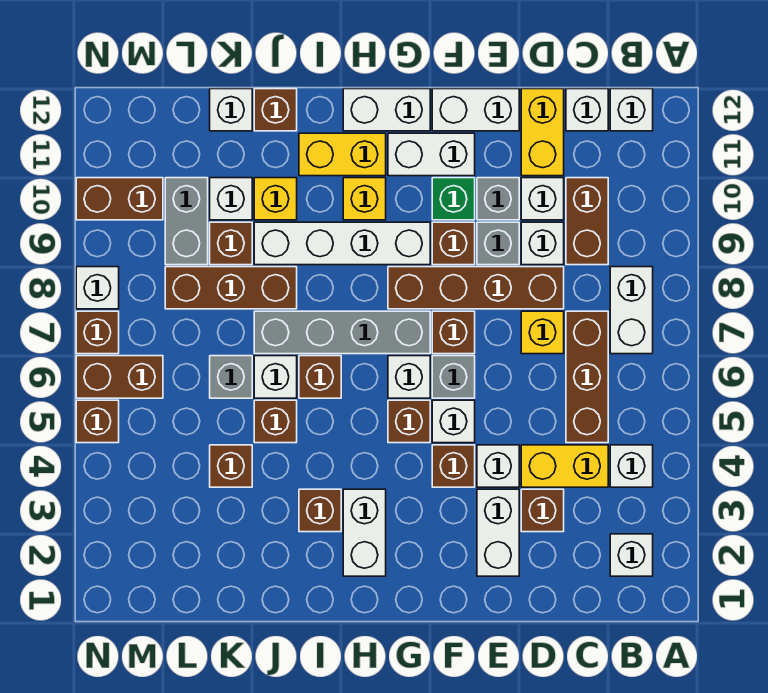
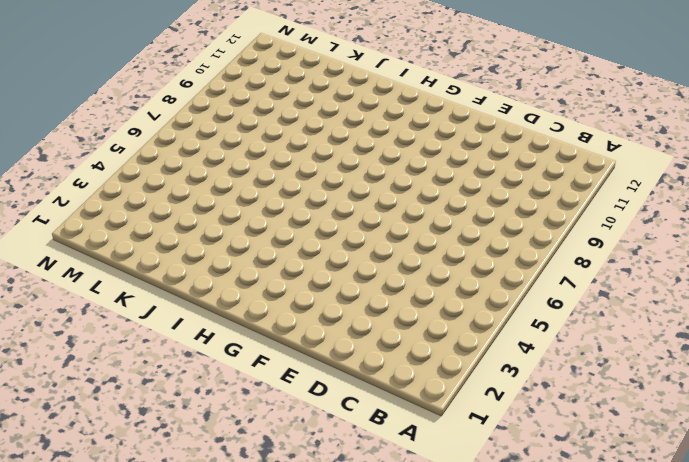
none -> white 1x1 brick [610,534,653,576]
none -> white 1x1 brick [610,445,653,487]
none -> white 1x2 brick [610,267,653,354]
none -> white 1x1 brick [610,89,653,131]

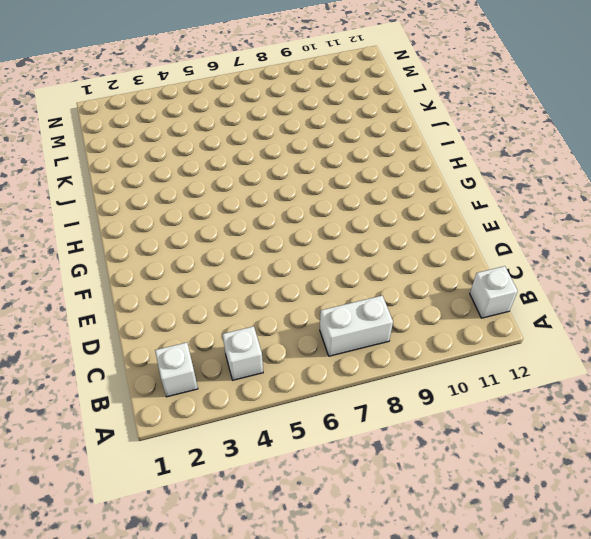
none -> yellow 1x2 brick [521,445,608,487]
none -> brown 1x3 brick [566,311,608,443]
none -> brown 1x2 brick [566,178,608,265]
none -> white 1x1 brick [566,89,608,131]

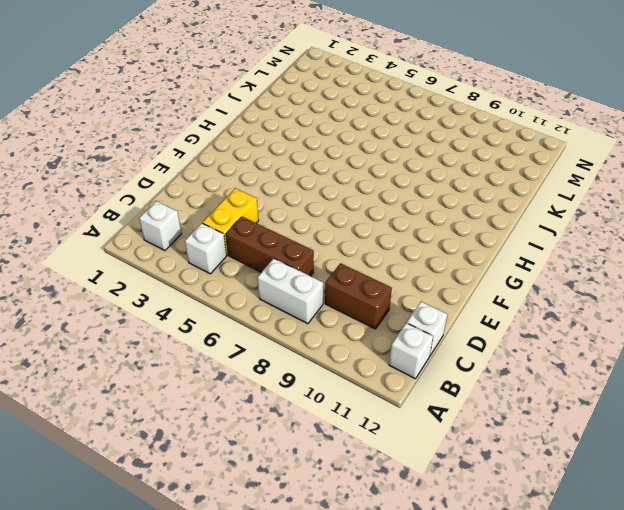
none -> brown 1x1 brick [521,489,564,532]
none -> yellow 1x1 brick [521,311,564,354]
none -> brown 1x4 brick [388,267,564,309]
none -> white 1x1 brick [521,222,564,265]

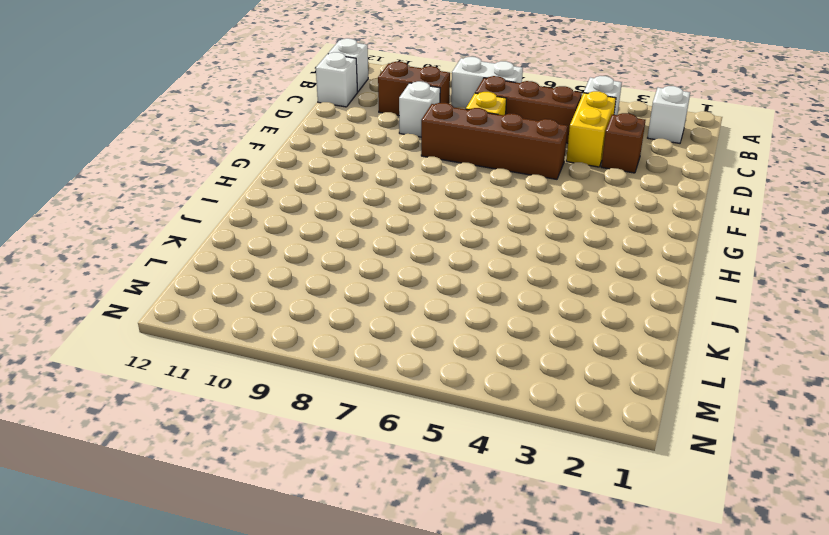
brown 1x4 brick [421,103,568,179] -> brown 1x4 brick turned to [388,267,564,309]
none -> white 1x1 brick [521,178,564,220]
none -> yellow 1x2 brick [521,89,564,176]
none -> white 1x2 brick [477,489,519,576]
none -> white 1x1 brick [477,445,519,487]

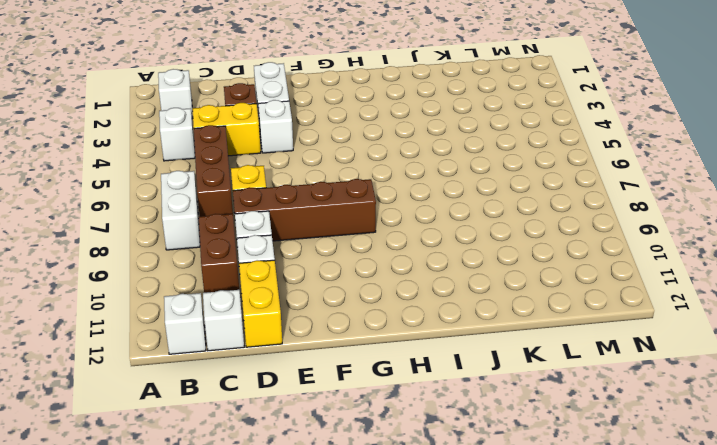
none -> grey 1x1 brick [477,222,519,265]
none -> grey 1x1 brick [477,178,519,220]
none -> white 1x2 brick [432,89,519,131]
none -> brown 1x1 brick [432,445,475,487]

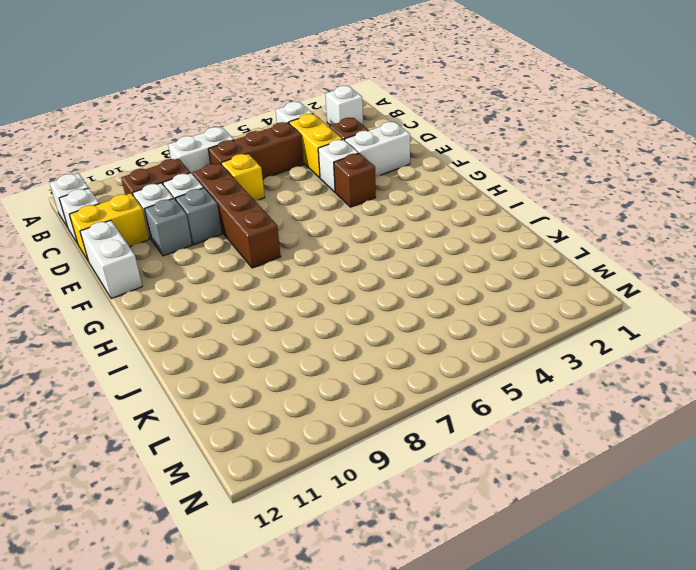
none -> white 1x1 brick [432,400,475,443]
none -> grey 1x1 brick [432,356,475,398]
none -> brown 1x1 brick [432,311,475,354]
none -> brown 1x1 brick [432,222,475,265]

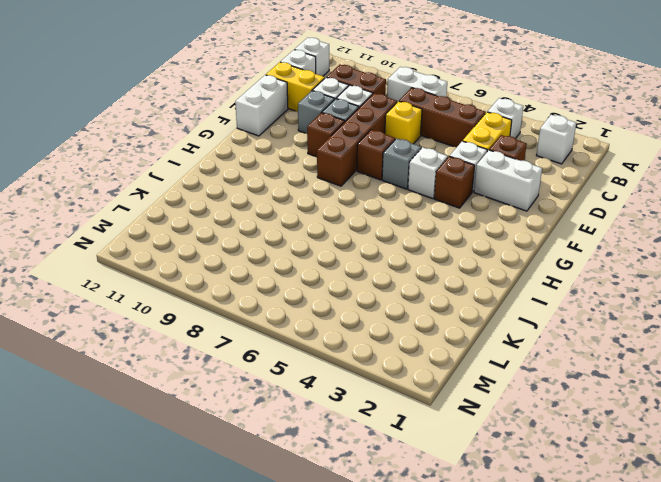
none -> green 1x1 brick [432,178,475,220]
none -> white 1x2 brick [388,133,475,176]
none -> brown 1x1 brick [388,400,430,443]
none -> white 1x1 brick [388,356,430,398]

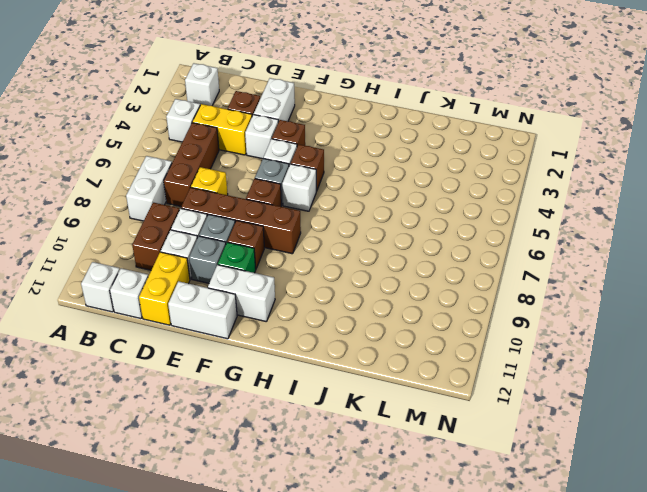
none -> grey 1x4 brick [254,311,430,354]
none -> white 1x4 brick [254,222,430,265]
none -> white 1x2 brick [343,89,430,131]
none -> white 1x2 brick [343,489,386,576]

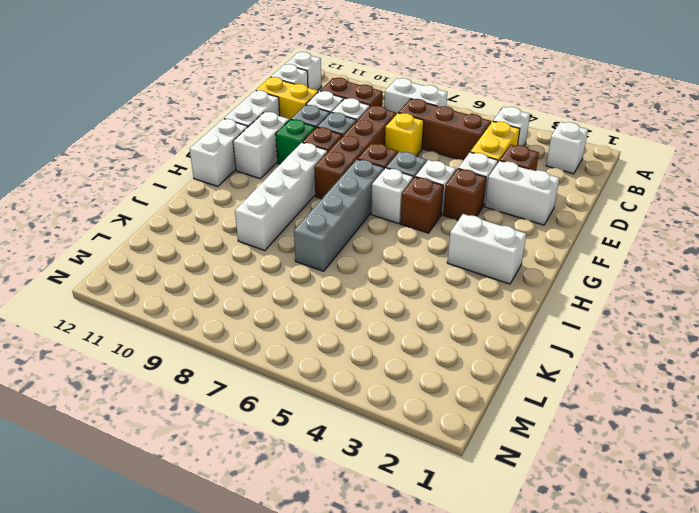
none -> yellow 1x1 brick [343,178,386,220]
none -> yellow 1x2 brick [299,133,386,176]
none -> brown 1x1 brick [299,489,341,532]
none -> brown 1x1 brick [299,356,341,398]

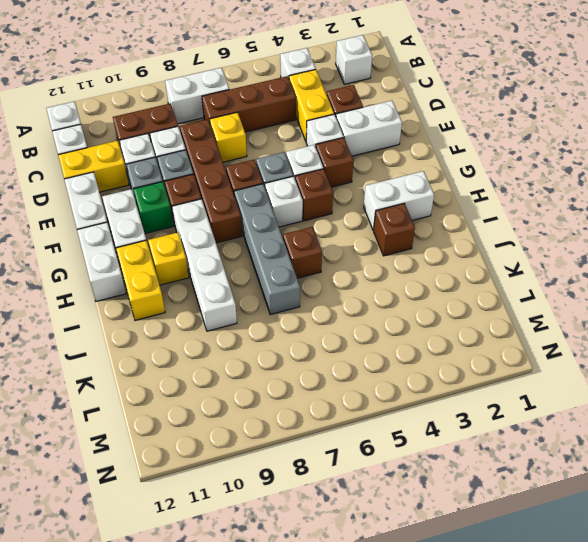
none -> brown 1x1 brick [254,400,297,443]
none -> white 1x1 brick [254,356,297,398]
none -> brown 1x3 brick [165,267,297,309]
none -> yellow 1x1 brick [254,178,297,220]

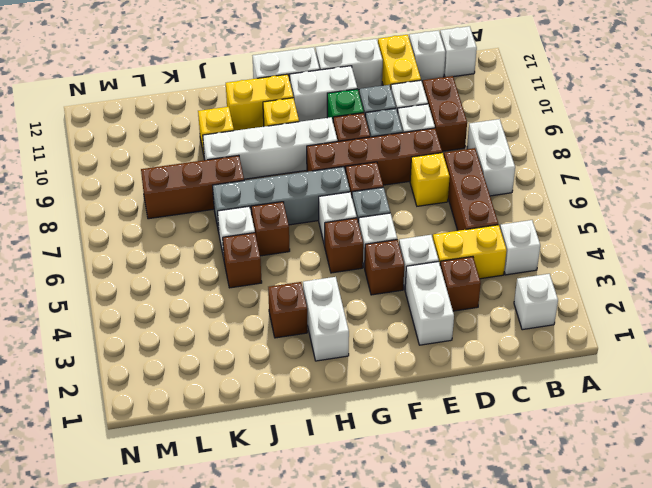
none -> brown 1x1 brick [254,89,297,131]
none -> brown 1x1 brick [210,445,252,487]
none -> grey 1x1 brick [210,356,252,398]
none -> brown 1x1 brick [210,222,252,265]

